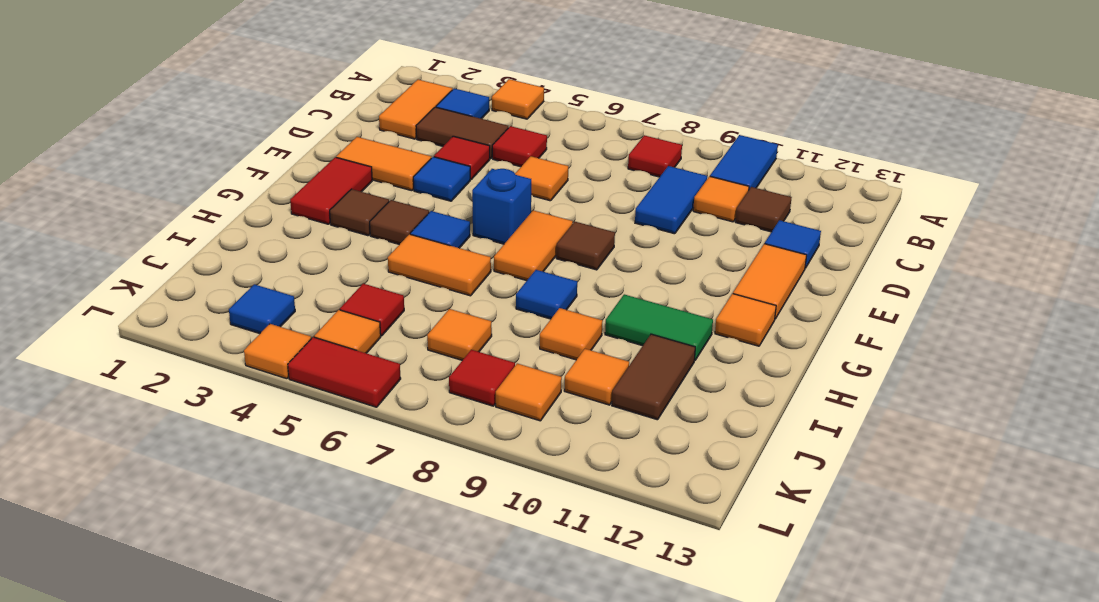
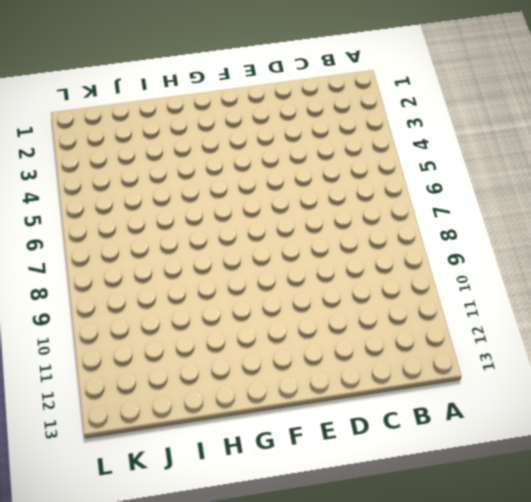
none -> orange 1x1 tile [492,79,544,119]
none -> blue 1x2 tile [710,135,778,189]
none -> orange 1x2 tile [379,80,452,139]
none -> blue 1x1 tile [436,88,489,119]

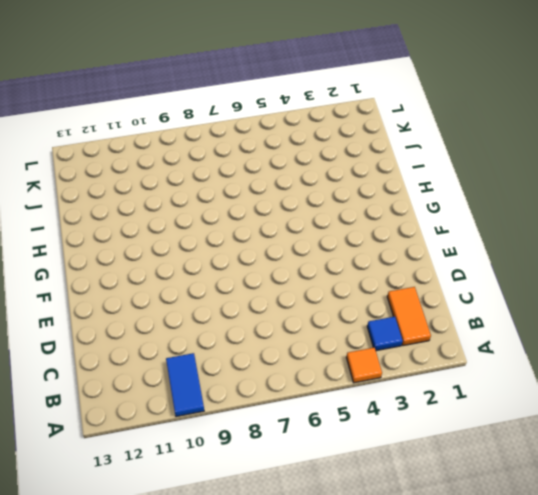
none -> red 1x1 tile [628,135,682,177]
none -> brown 1x2 tile [416,107,508,159]
none -> red 1x1 tile [492,126,547,167]
none -> blue 1x2 tile [635,166,707,234]

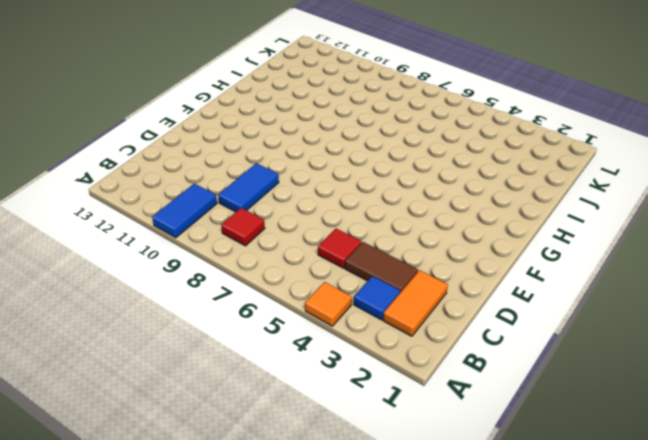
none -> orange 1x1 tile [693,176,749,222]
none -> brown 1x1 tile [736,187,792,232]
none -> red 1x1 tile [434,136,490,180]
none -> orange 1x1 tile [515,156,568,201]

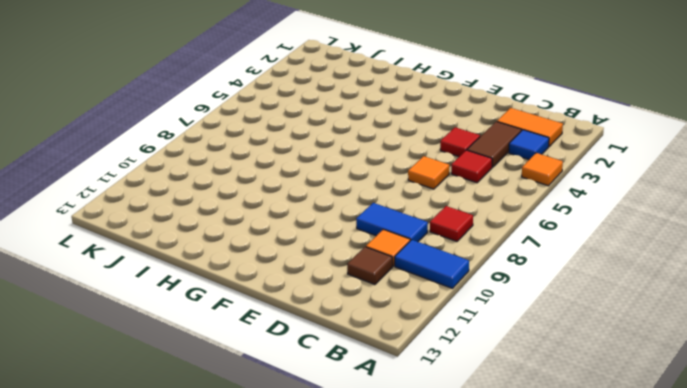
none -> blue 1x1 tile [765,220,821,268]
none -> orange 1x2 tile [336,137,431,191]
none -> blue 1x1 tile [413,157,470,201]
none -> orange 1x2 tile [733,244,807,319]

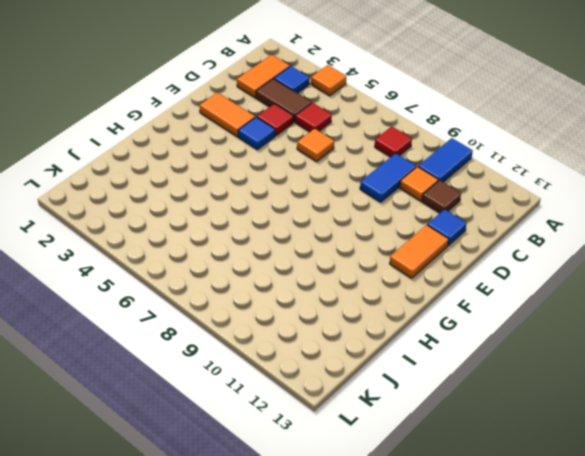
none -> red 1x2 tile [290,157,372,224]
none -> blue 1x1 brick [472,169,531,244]
none -> orange 1x2 tile [494,210,573,281]
none -> brown 1x1 tile [556,222,615,270]

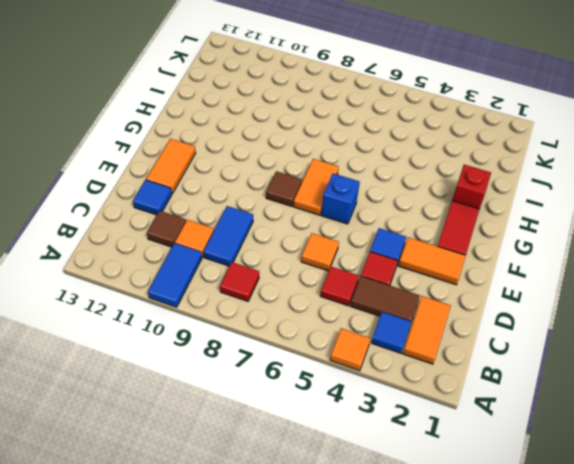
red 1x1 brick [452,165,491,209] -> none
none -> brown 1x1 tile [330,189,389,236]
none -> brown 1x1 tile [370,200,429,244]
none -> blue 1x1 tile [410,211,470,248]
none -> orange 1x1 tile [715,294,776,346]

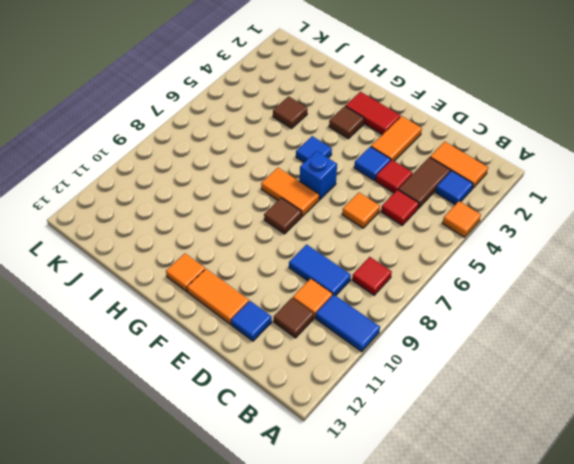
brown 1x1 tile [273,96,307,128] -> brown 1x1 tile moved to [370,200,429,244]
none -> orange 1x2 tile [388,234,491,296]
none -> blue 1x1 tile [516,270,577,319]
none -> green 1x2 tile [605,294,713,361]
none -> orange 1x1 tile [540,308,603,360]

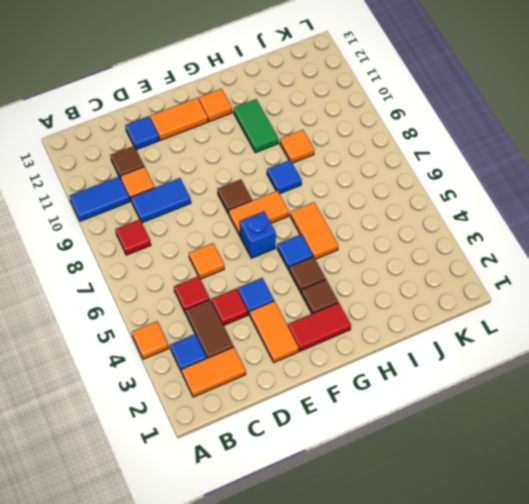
none -> brown 1x2 tile [612,334,695,420]
none -> red 1x1 tile [340,284,404,336]
none -> orange 1x1 tile [427,309,492,360]
none -> orange 1x1 tile [564,349,629,405]

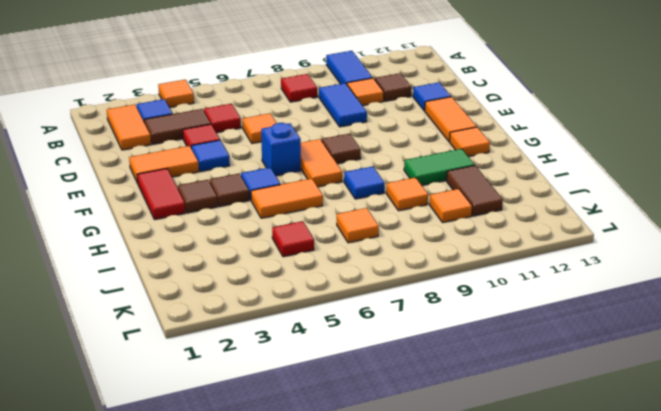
none -> blue 1x1 tile [229,284,295,334]
none -> orange 1x1 tile [314,310,381,353]
none -> red 1x1 tile [449,350,515,406]
none -> orange 1x1 tile [496,363,562,421]

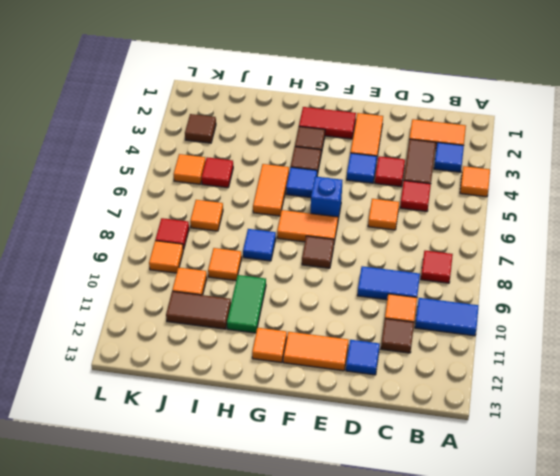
brown 1x1 tile [185,114,216,143] -> blue 1x1 tile [229,284,295,334]
none -> orange 1x1 tile [244,324,311,379]
none -> red 1x2 tile [288,337,401,407]

